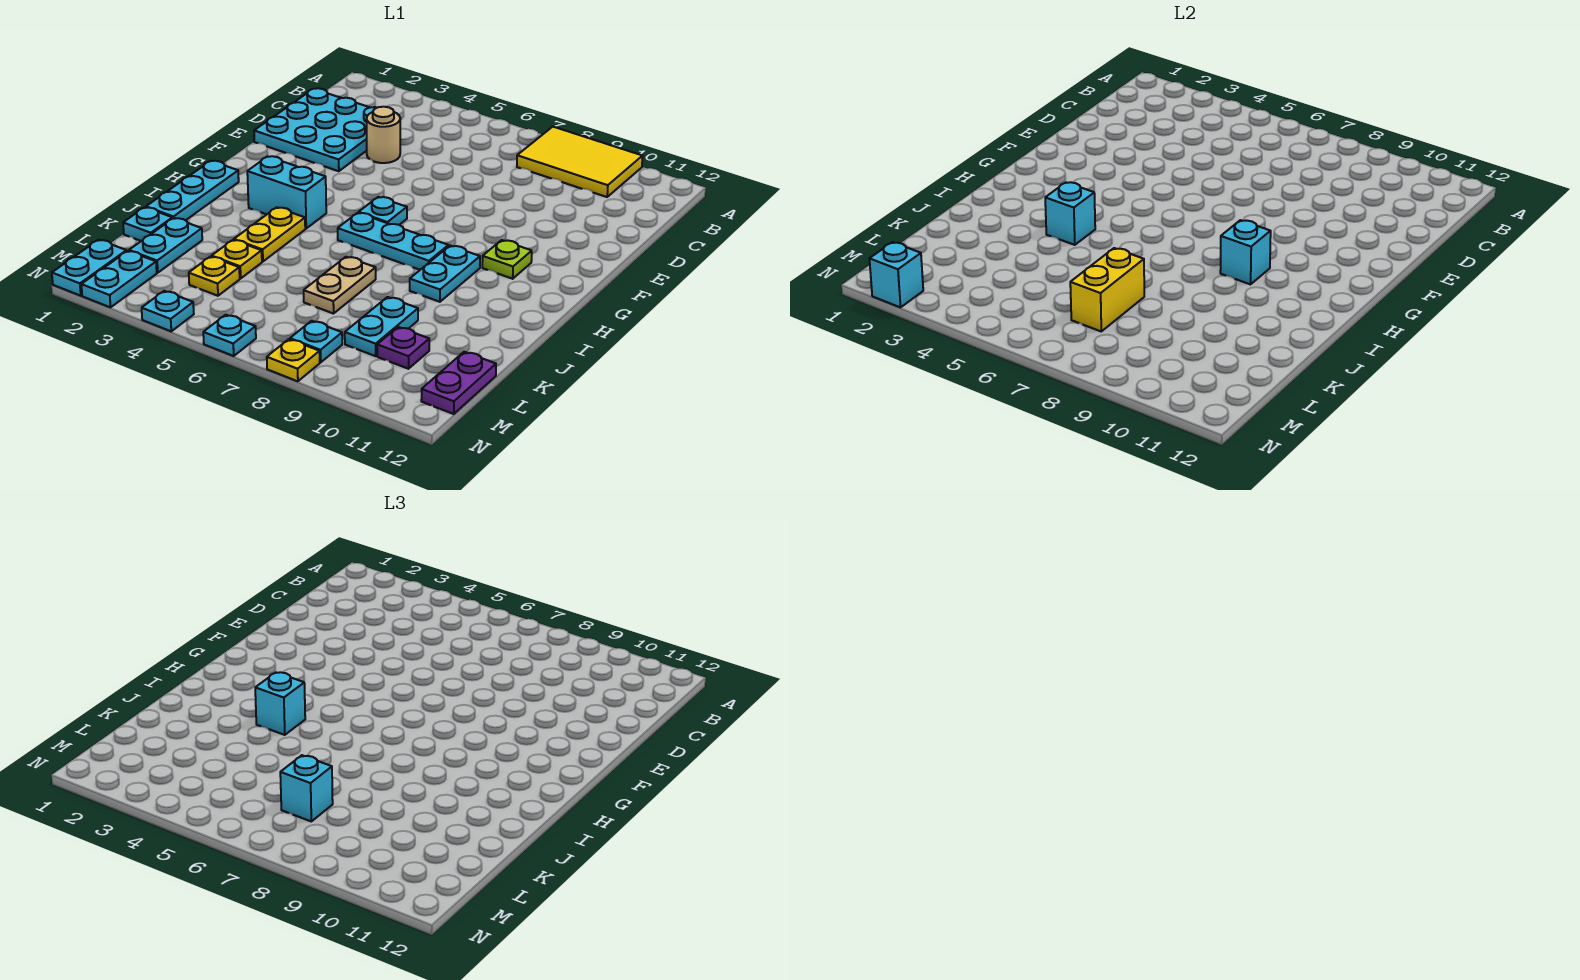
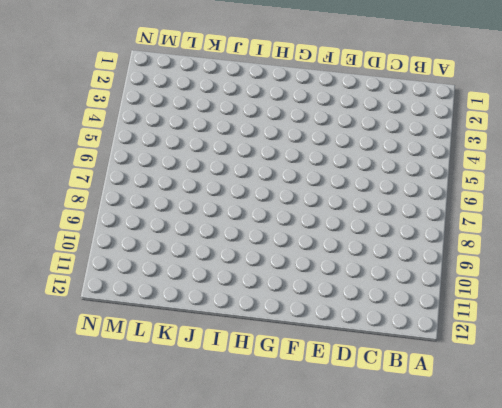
none -> yellow 2x3 tile [517,127,643,197]
none -> cyan 3x3 plate [254,88,377,171]
none -> tan 1x1 round brick [367,107,400,163]
none -> cyan 1x1 plate [359,197,407,225]

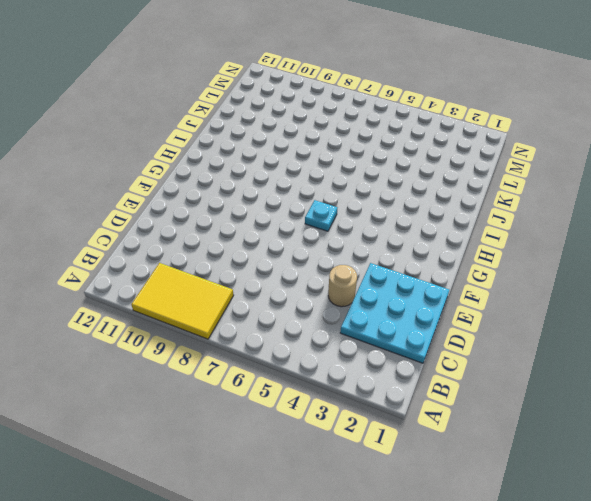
none -> lime 1x1 plate [482,240,532,279]
none -> cyan 1x3 plate [146,161,239,220]
none -> cyan 1x2 brick [247,156,326,228]
none -> cyan 1x3 plate [338,213,449,270]

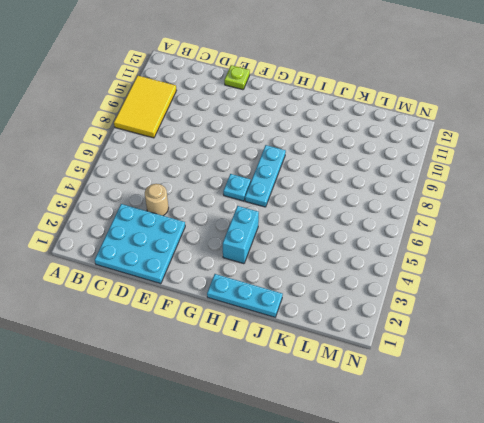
lime 1x1 plate [224,65,250,90] -> lime 1x1 plate moved to [482,240,532,279]
none -> cyan 1x2 plate [410,246,480,302]
none -> yellow 1x2 plate [234,207,305,262]
none -> tan 1x2 plate [304,257,376,314]
none -> cyan 1x1 plate [123,207,173,241]

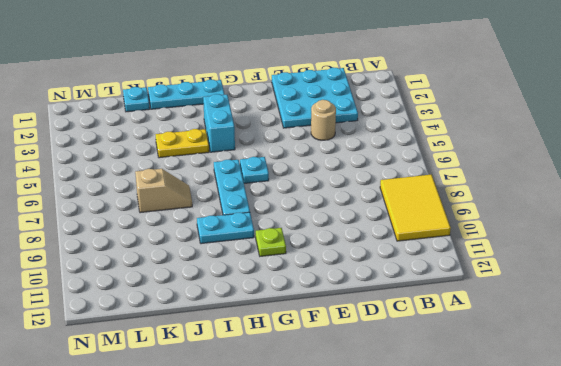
tan 1x2 slope [135,169,192,213] -> tan 1x2 plate [304,257,376,314]
none -> cyan 1x2 plate [129,218,202,273]
none -> yellow 1x1 plate [212,240,262,278]
none -> cyan 1x2 plate [345,297,418,356]
none -> yellow 1x1 plate [189,257,240,296]

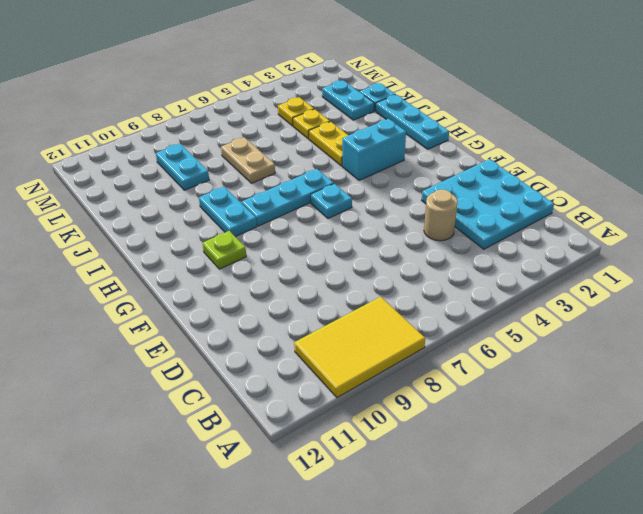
none -> purple 1x1 plate [377,327,429,369]
none -> purple 1x2 plate [421,352,496,414]
none -> cyan 1x2 plate [52,240,127,296]
none -> cyan 1x2 plate [81,251,157,307]

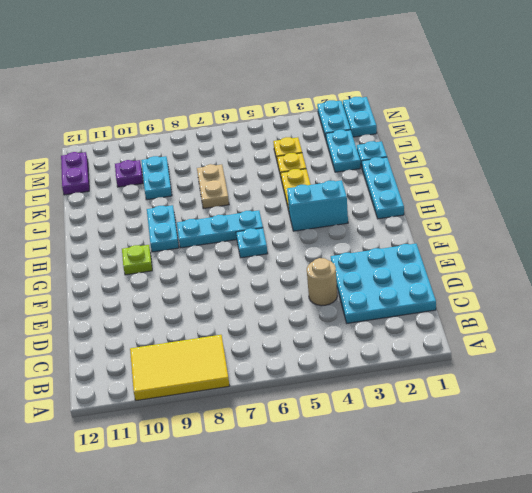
none -> cyan 1x1 plate [290,321,342,362]
none -> cyan 1x1 plate [142,291,194,331]
none -> cyan 1x1 plate [203,315,256,356]
none -> yellow 1x1 plate [267,339,320,381]

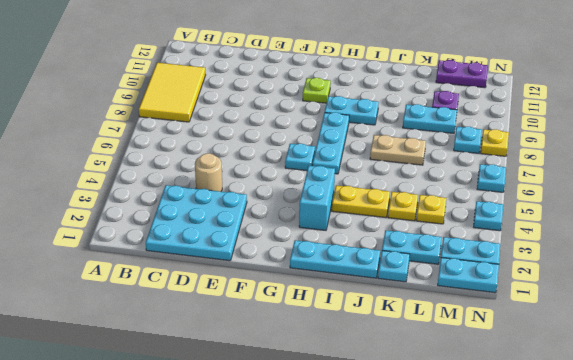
none -> cyan 1x1 brick [1220,220,1271,284]
none -> cyan 1x1 brick [1045,182,1095,245]
none -> yellow 1x2 brick [1070,248,1144,331]
none -> cyan 1x1 brick [869,242,923,307]

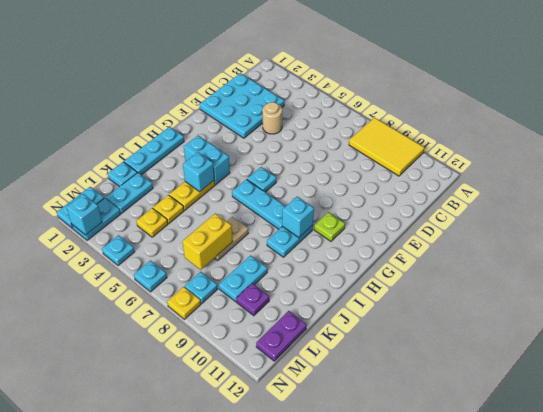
none -> cyan 1x1 brick [255,672,305,735]
none -> cyan 1x1 brick [280,755,333,821]

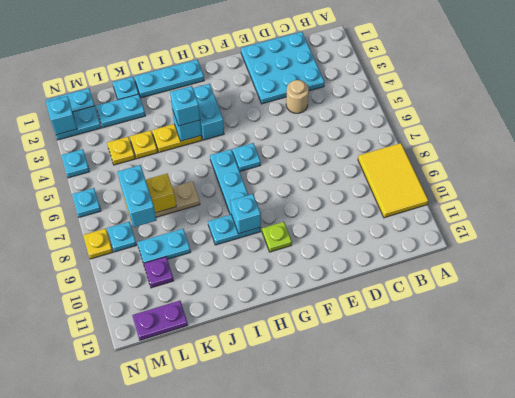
cyan 1x2 brick [118,165,157,227] -> cyan 1x1 brick [280,755,333,821]

